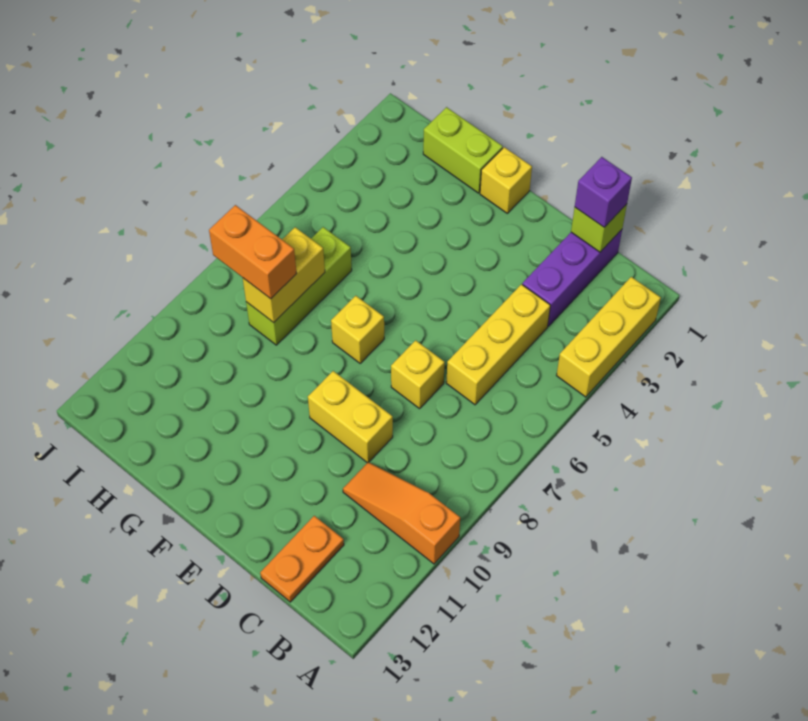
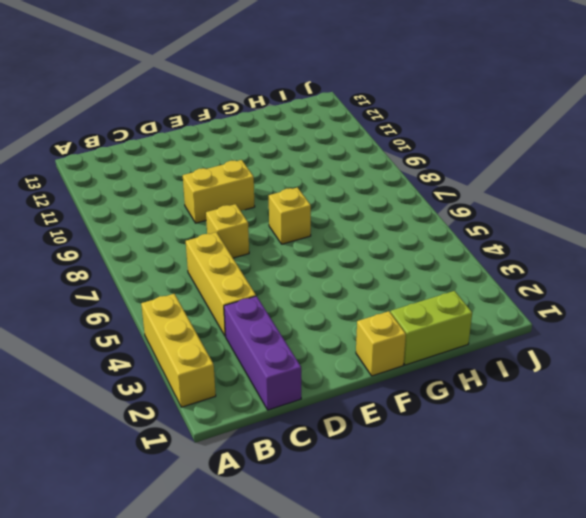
none -> orange 1x3 slope [343,462,460,564]
none -> orange 1x2 plate [260,516,344,602]
none -> lime 1x3 brick [246,227,352,345]

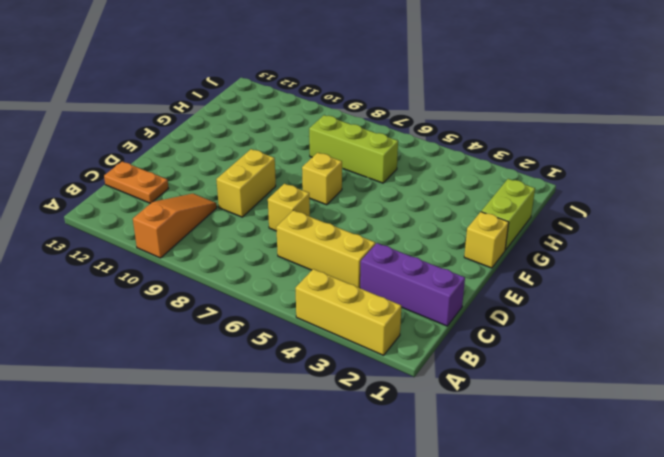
none -> lime 1x1 brick [571,204,627,252]
none -> yellow 1x2 brick [243,227,325,323]
none -> purple 1x1 brick [575,157,632,227]

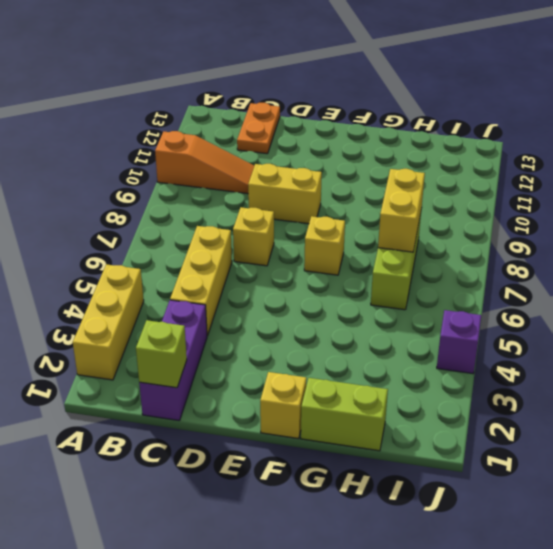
purple 1x1 brick [437,310,482,374] -> purple 1x1 brick moved to [575,157,632,227]
none -> orange 1x2 brick [209,205,297,299]

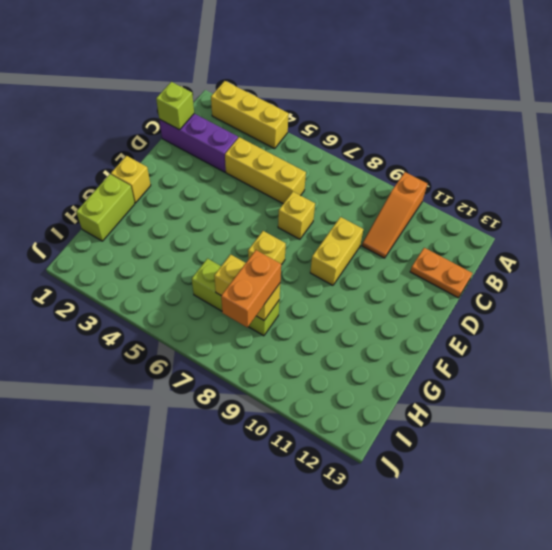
none -> purple 1x1 brick [575,157,632,227]

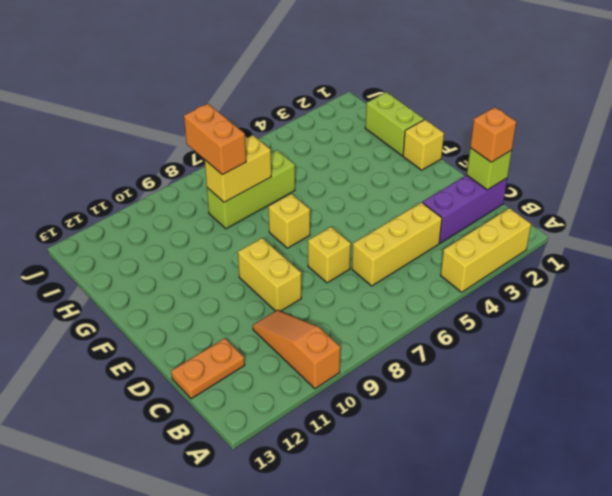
orange 1x1 brick [470,107,516,162] -> purple 1x1 brick [575,157,632,227]

